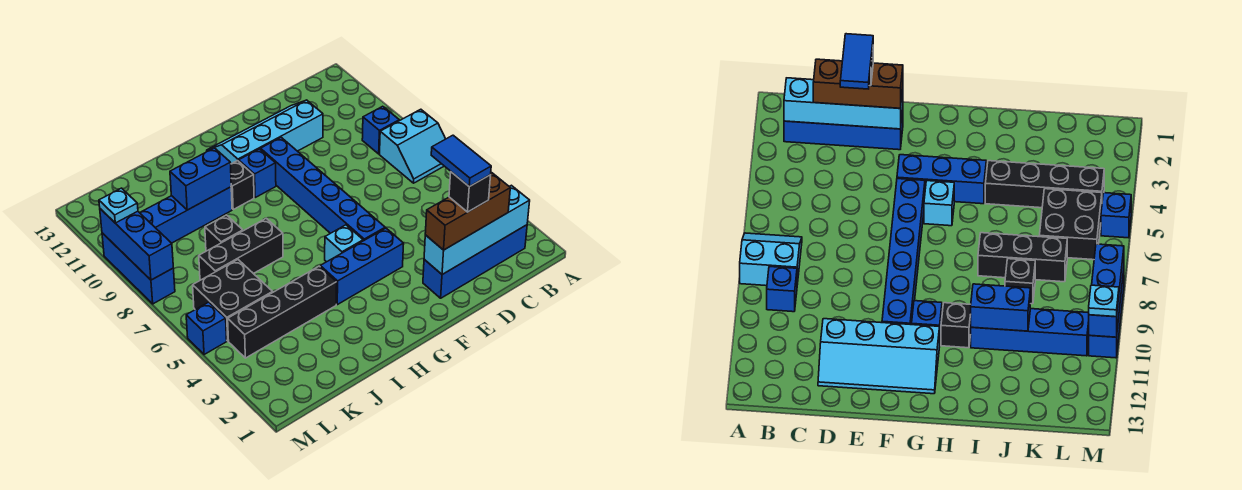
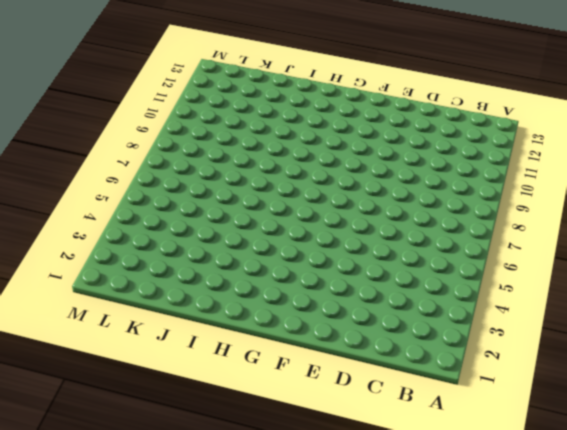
none -> cyan 2x2 slope [380,109,445,183]
none -> blue 1x4 brick [423,225,527,298]
none -> blue 1x1 brick [362,106,399,154]

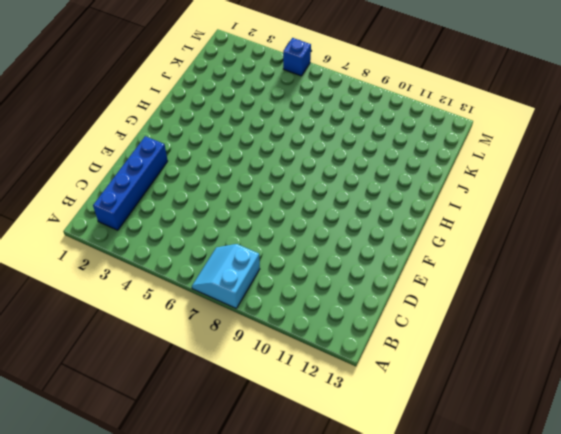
none -> blue 1x1 brick [362,106,399,154]
none -> cyan 2x4 slope [207,100,323,164]
none -> blue 1x3 brick [320,228,404,305]

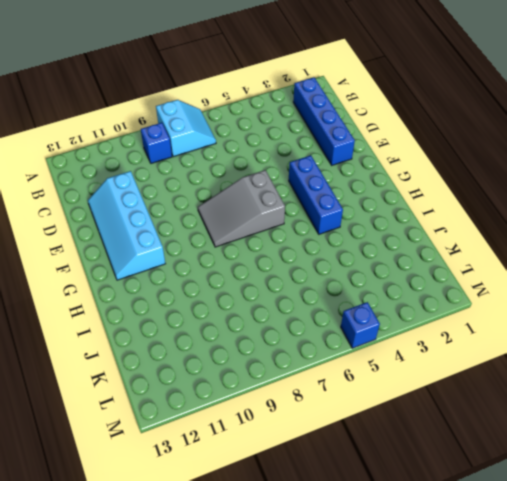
grey 2x3 slope [198,170,285,247] -> blue 1x6 brick [261,137,385,241]
none -> cyan 1x1 brick [325,225,363,262]
none -> blue 1x1 brick [239,149,276,197]
none -> black 1x1 brick [231,161,254,209]

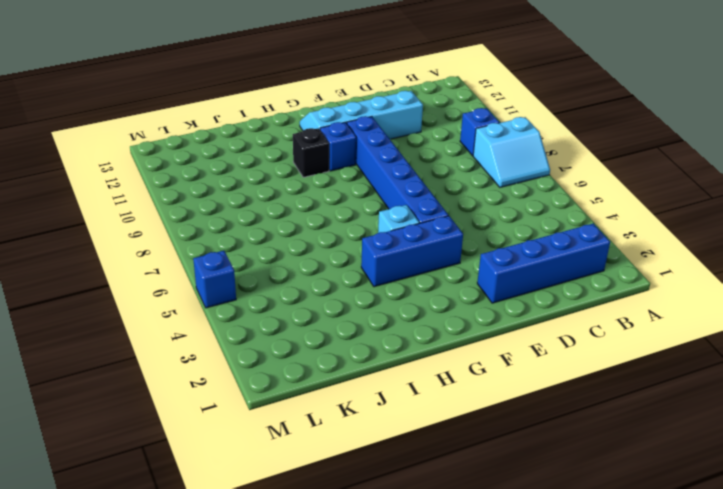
none -> black 1x4 brick [228,266,337,358]
none -> black 1x3 brick [199,218,283,280]
none -> blue 1x4 brick [140,187,232,243]

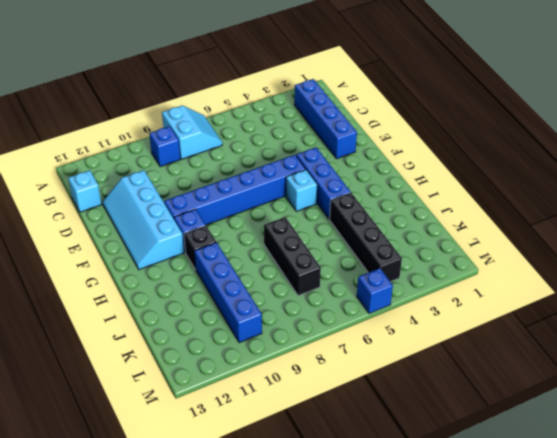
cyan 1x1 brick [68,170,102,212] -> none
none -> black 1x1 brick [205,215,243,251]
none -> black 2x2 brick [193,260,273,341]
none -> blue 1x3 brick [102,233,175,304]

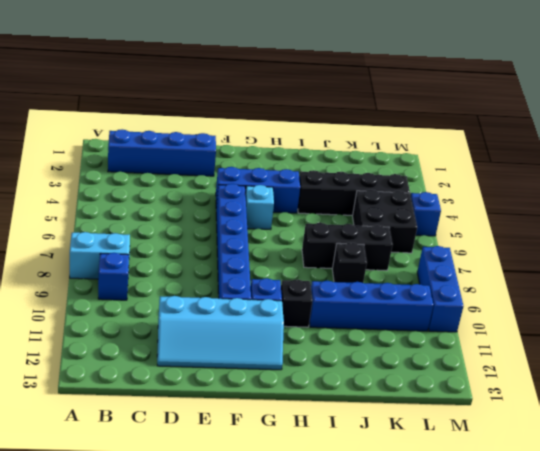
none -> cyan 1x4 brick [424,185,530,275]
none -> blue 1x2 brick [170,148,231,210]
none -> blue 1x3 brick [100,209,173,280]

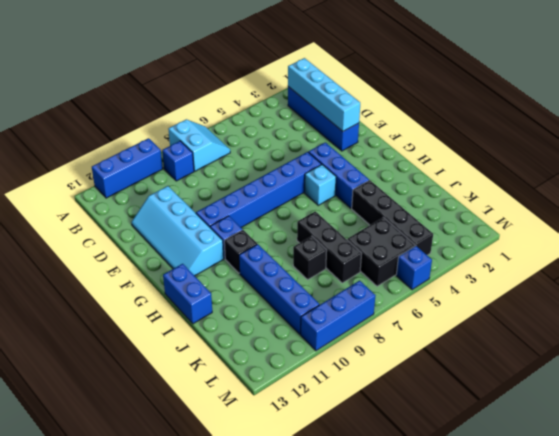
blue 1x3 brick [92,138,163,198] -> blue 1x3 brick moved to [100,209,173,280]
blue 1x2 brick [163,264,212,324] -> blue 1x2 brick moved to [170,148,231,210]
none -> brown 1x3 brick [425,173,510,250]
none -> cyan 1x1 plate [99,188,138,223]
none -> black 1x1 brick [449,172,491,212]

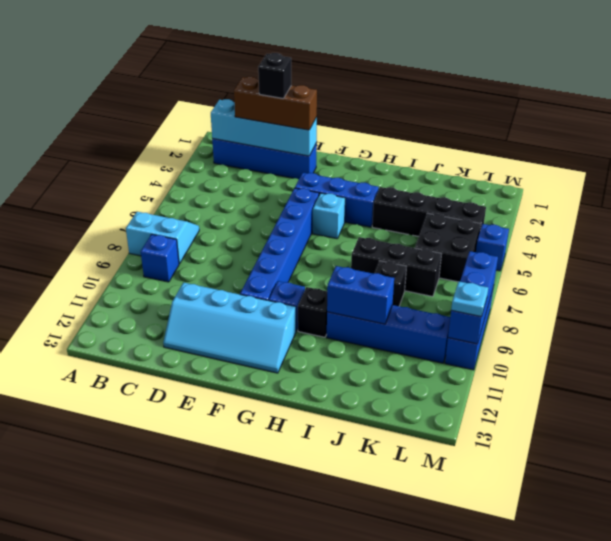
none -> blue 1x2 tile [431,135,491,187]

